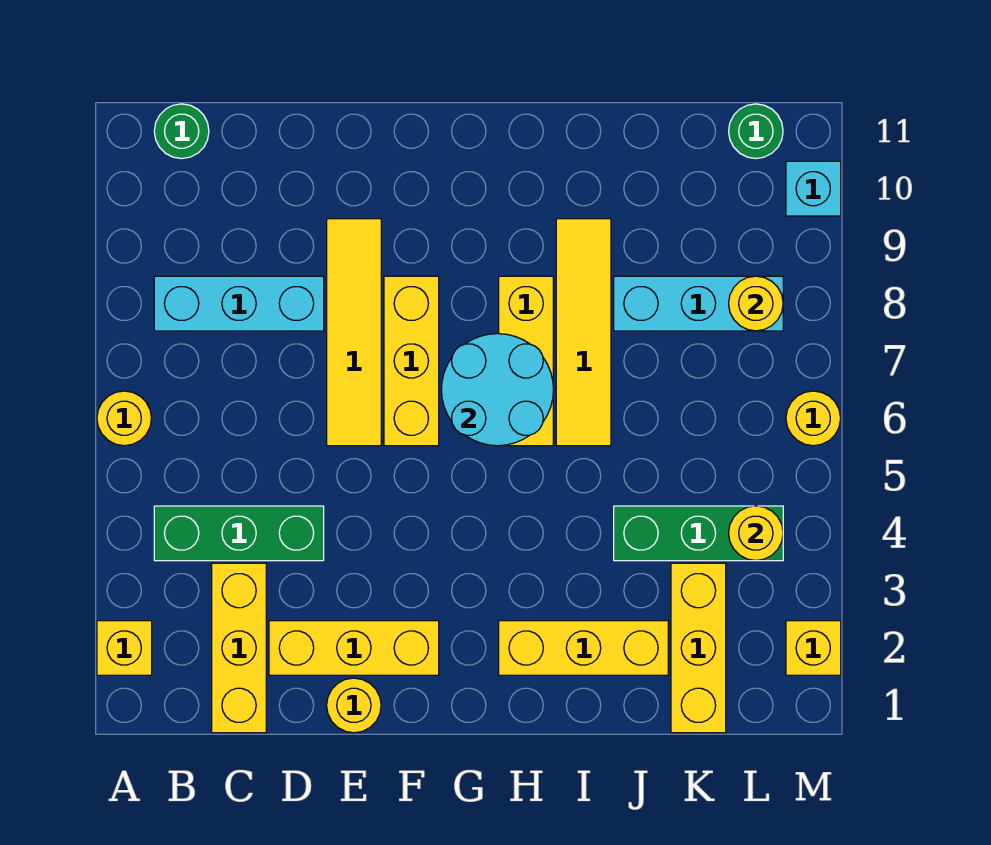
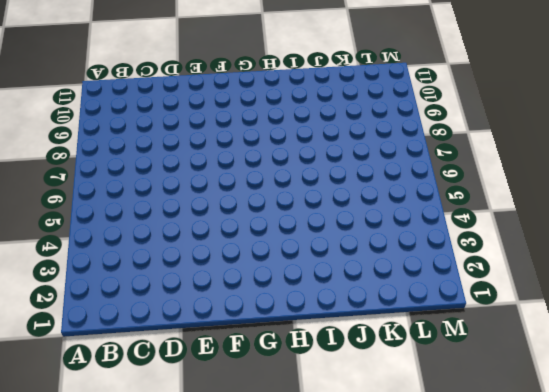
none -> yellow 1x1 brick [97,621,152,675]
none -> yellow 1x1 round brick [97,391,152,446]
none -> green 1x3 brick [154,506,324,561]

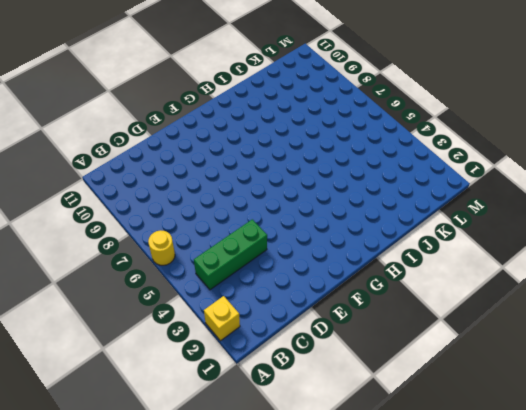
none -> cyan 1x3 brick [154,276,324,331]
none -> green 1x1 round brick [154,104,209,159]
none -> yellow 1x3 brick [212,563,266,733]

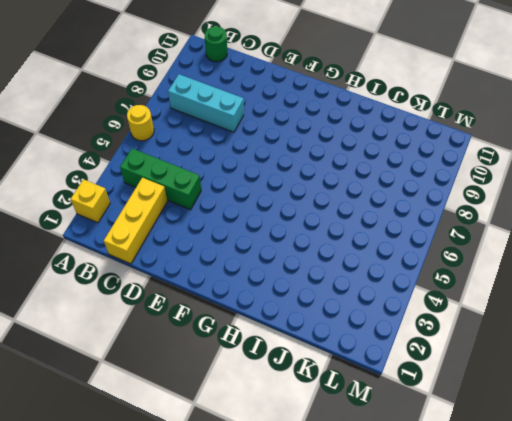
none -> yellow 1x3 brick [269,621,439,675]
none -> yellow 1x1 round brick [327,678,381,733]
none -> yellow 1x4 tile [327,219,381,446]

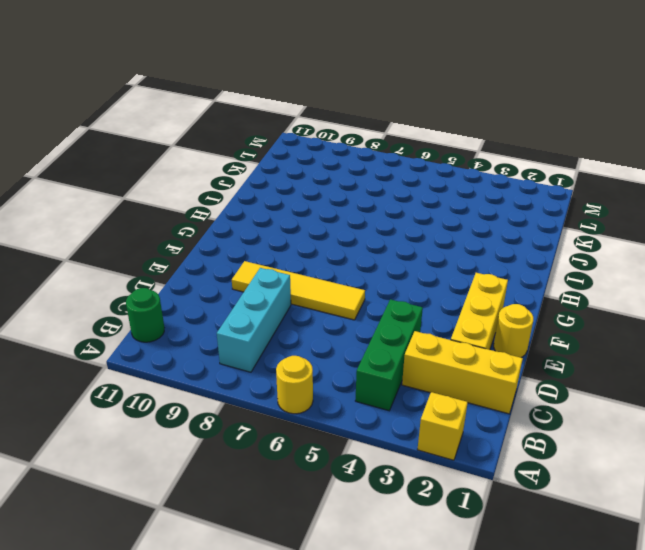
none -> yellow 1x3 brick [384,276,439,446]
none -> yellow 1x3 brick [499,621,668,675]
none -> yellow 1x3 brick [499,276,553,446]

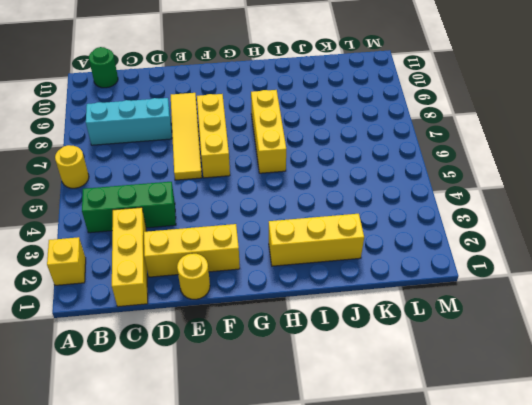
none -> yellow 1x4 tile [556,219,611,446]
none -> green 1x3 brick [614,506,783,561]
none -> cyan 1x3 brick [614,276,783,331]

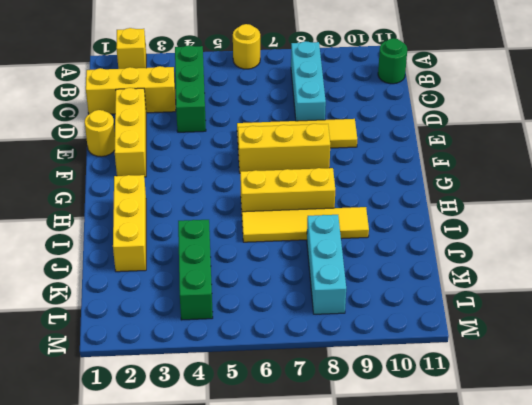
none -> yellow 1x3 brick [671,563,726,733]
none -> green 1x1 round brick [729,104,783,159]
none -> yellow 1x1 brick [786,621,841,675]

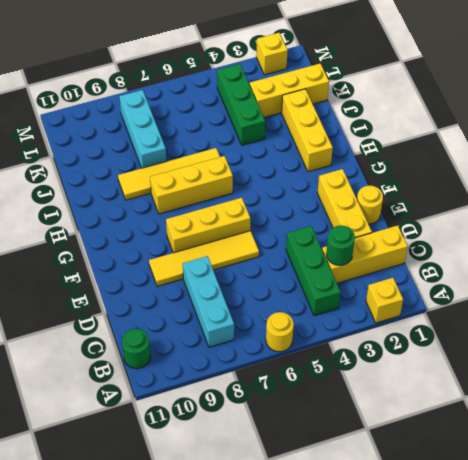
green 1x1 round brick [326,225,355,265] -> green 1x1 round brick moved to [729,104,783,159]
none -> yellow 1x1 round brick [786,391,841,446]
none -> cyan 1x1 brick [786,161,841,216]
none -> cyan 2x2 round brick [441,334,553,446]

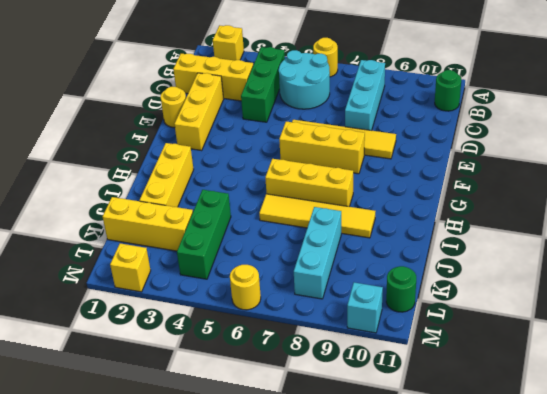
cyan 2x2 round brick [279,50,330,109] -> cyan 2x2 round brick moved to [441,334,553,446]
none -> yellow 1x1 round brick [729,506,783,561]
none -> yellow 1x1 round brick [729,276,783,331]

